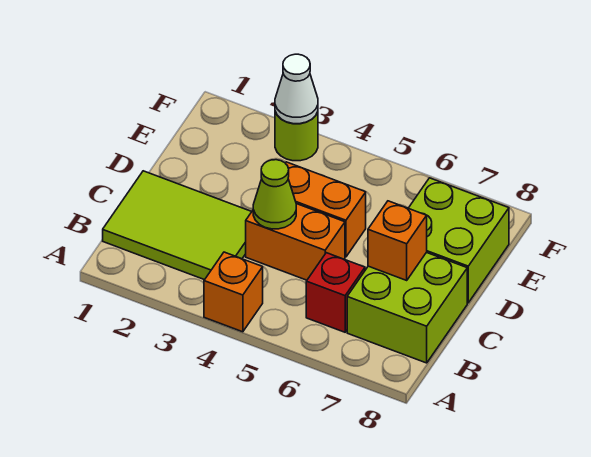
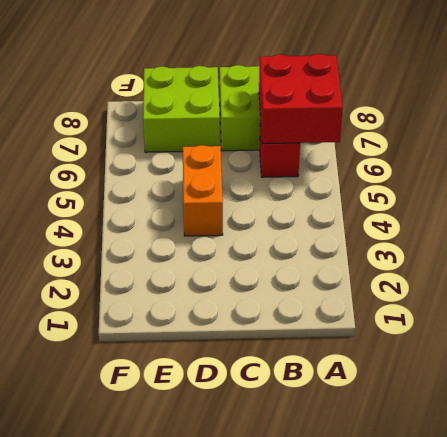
red 2x2 brick [259,54,343,144] -> none
none -> orange 1x1 brick [204,252,263,332]
none -> lime 2x3 tile [103,171,252,280]

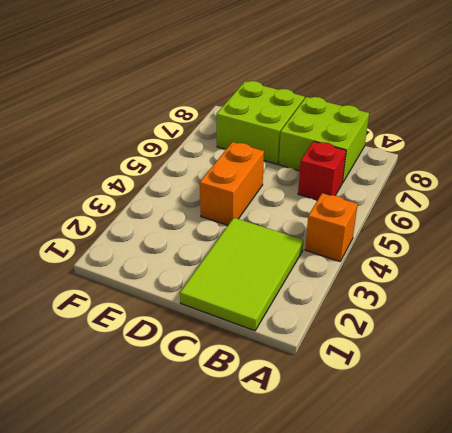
none -> orange 1x2 brick [246,204,345,280]
none -> lime 1x1 round brick [275,112,318,161]

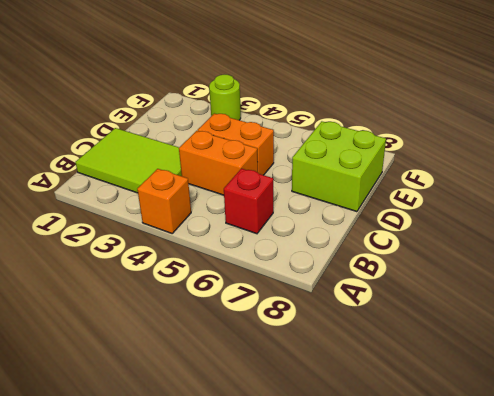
none -> lime 2x2 brick [347,252,467,363]
none -> lime 1x1 cone [253,160,296,229]

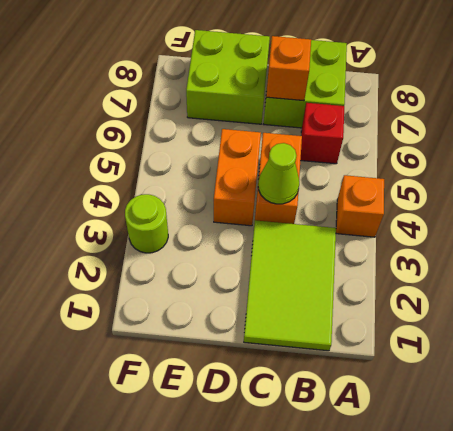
none -> white 1x1 cone [275,54,318,124]

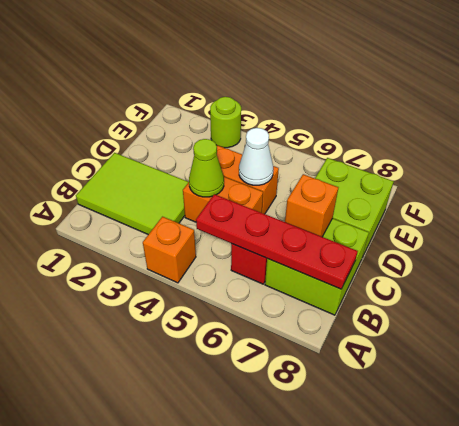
red 1x4 plate [196,194,358,289] -> none
white 1x1 cone [239,128,273,185] -> white 1x1 cone moved to [275,54,318,124]

